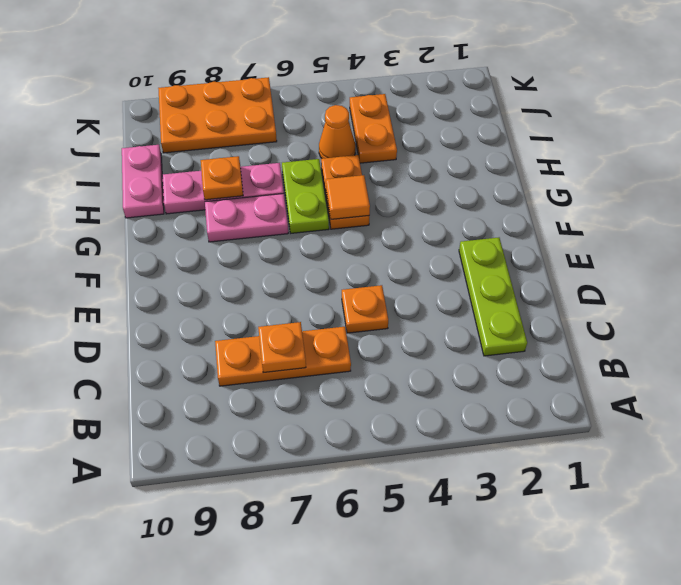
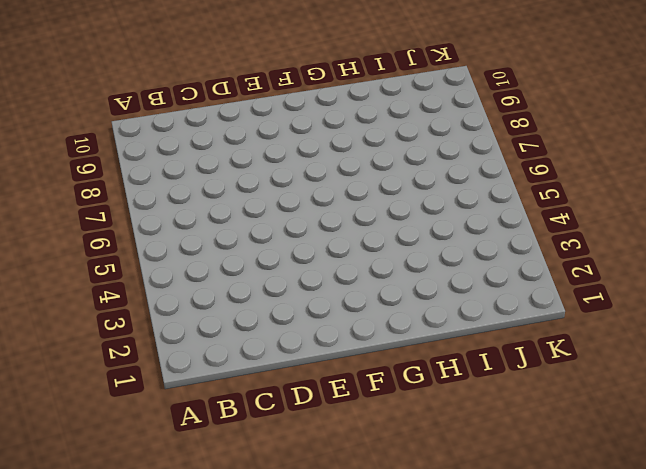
none -> lime 1x3 plate [459,238,527,356]
none -> orange 1x3 plate [215,327,351,386]
none -> orange 1x1 plate [342,285,388,333]

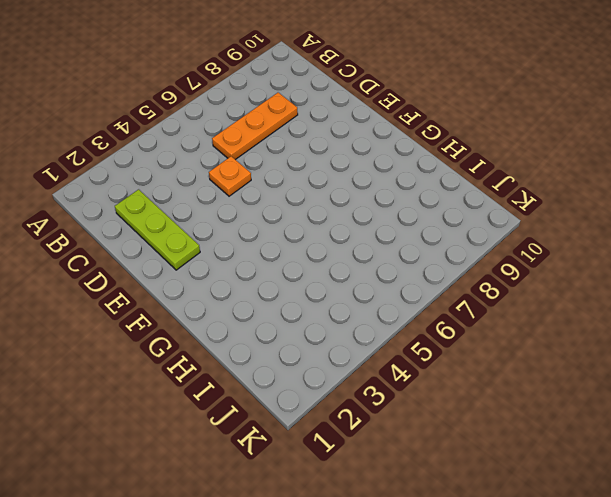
none -> orange 1x2 plate [321,155,369,229]
none -> lime 1x2 plate [282,159,329,233]
none -> pink 1x2 plate [205,194,288,242]

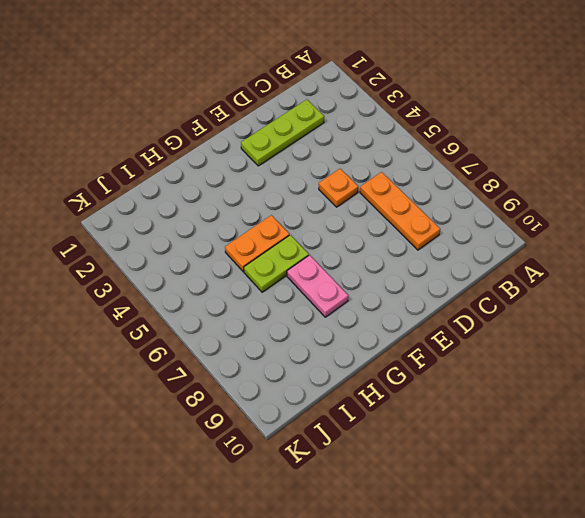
none -> pink 1x3 plate [162,163,284,214]
none -> pink 1x2 plate [122,145,164,218]
none -> orange 1x2 plate [350,94,397,163]

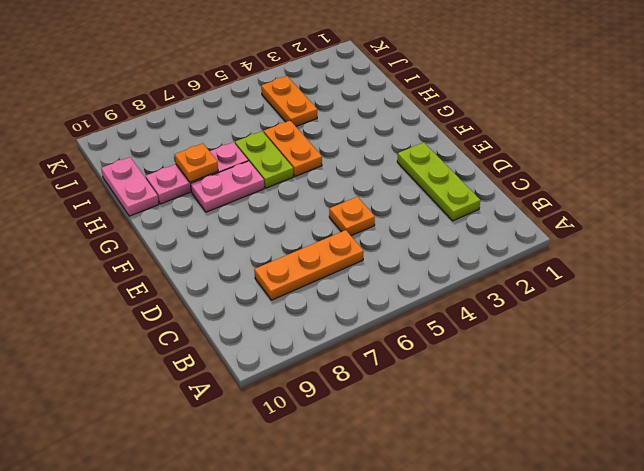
none -> orange 1x1 cone [319,105,355,159]
none -> orange 2x3 plate [158,77,277,153]
none -> orange 1x1 plate [258,322,306,373]

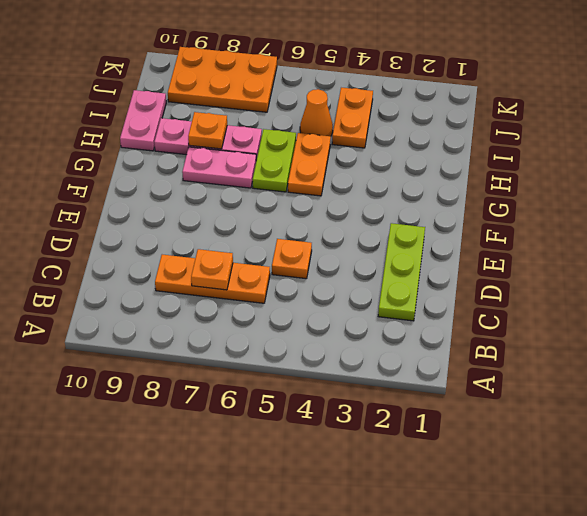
none -> orange 1x1 tile [326,175,370,219]

